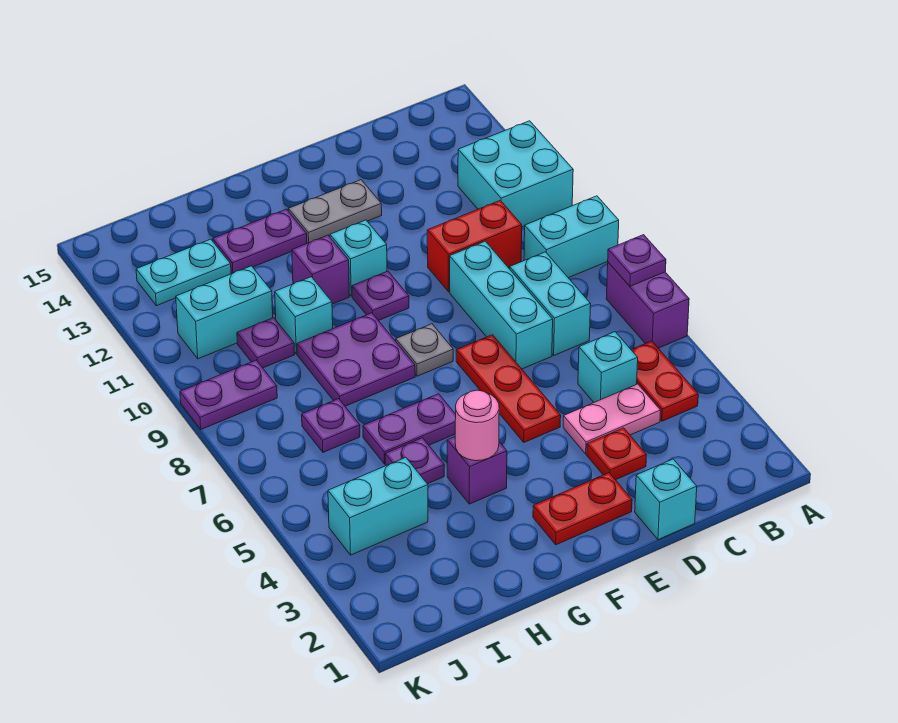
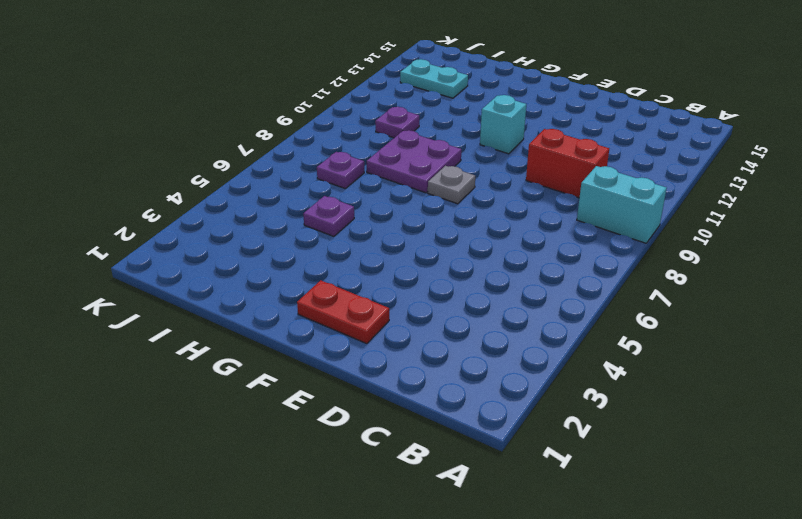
none -> purple 1x2 brick [606,262,689,348]
none -> cyan 2x2 brick [458,121,573,227]
none -> red 1x2 plate [631,341,698,421]
none -> pink 1x2 plate [563,384,661,454]

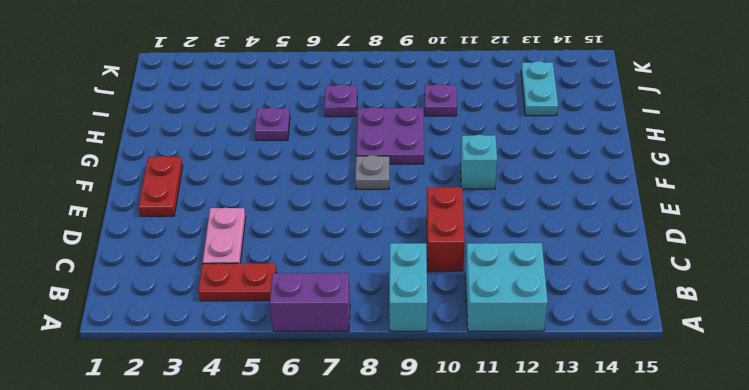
none -> cyan 1x1 brick [578,332,638,402]
none -> cyan 1x2 brick [510,252,591,355]
none -> cyan 1x1 brick [635,459,697,540]
none -> red 1x1 plate [587,428,646,480]

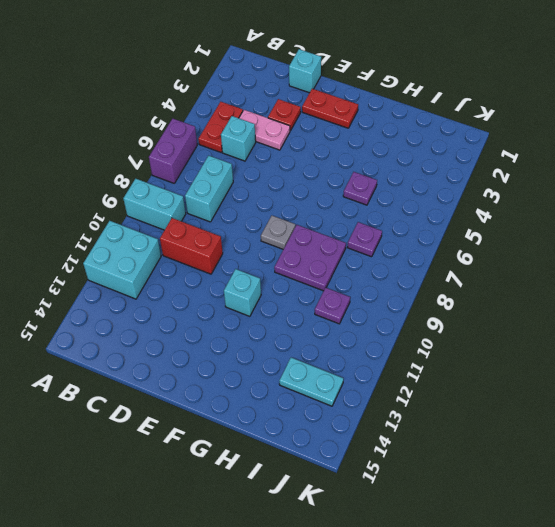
none -> cyan 1x3 brick [450,241,553,369]
none -> red 1x3 plate [456,335,561,442]
none -> grey 1x2 plate [288,180,382,243]
none -> purple 1x1 plate [352,271,409,321]

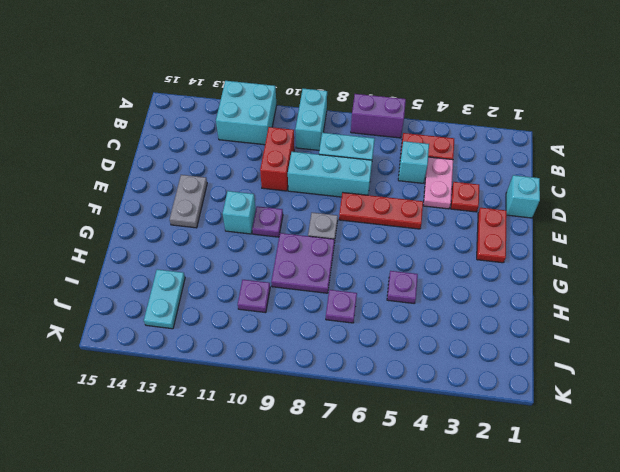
none -> purple 1x1 brick [447,437,507,504]
none -> purple 1x2 plate [363,394,456,464]
none -> purple 1x1 brick [292,235,349,304]
none -> purple 1x2 plate [213,209,307,274]

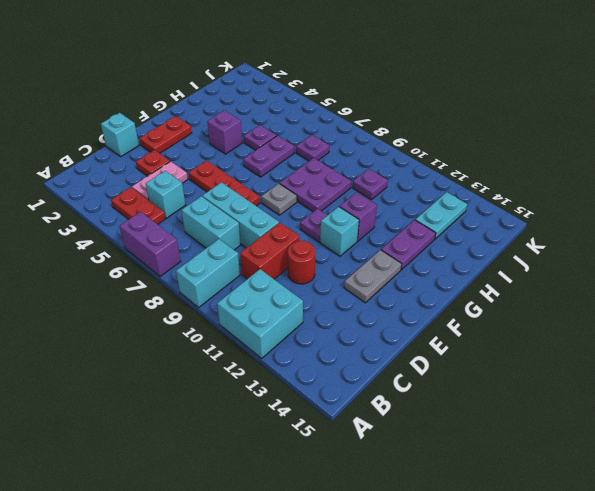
red 1x1 round brick [288,241,315,284] -> none
none -> cyan 1x1 brick [275,277,333,354]
none -> cyan 1x2 brick [328,457,428,555]
none -> cyan 1x2 brick [176,266,273,359]
none -> purple 1x2 plate [180,360,277,429]

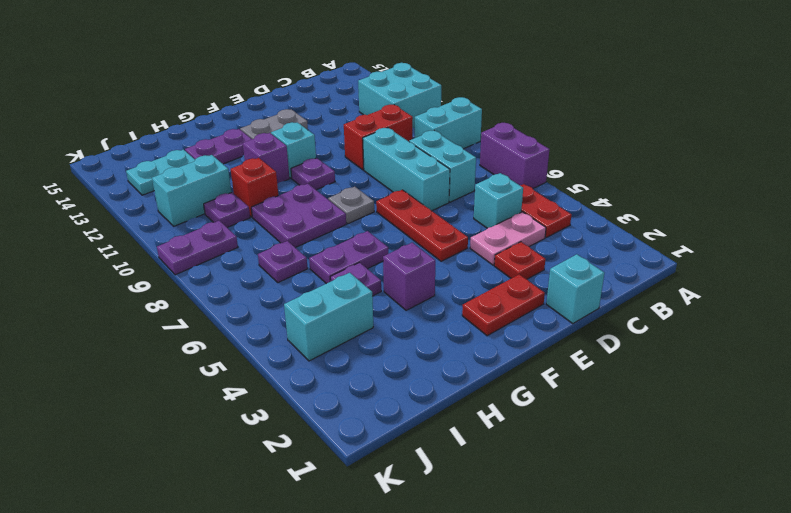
red 1x1 brick [231,158,278,217] -> cyan 1x1 brick [275,277,333,354]
none -> purple 1x1 plate [608,235,666,286]
none -> pink 1x1 round brick [455,390,499,461]

